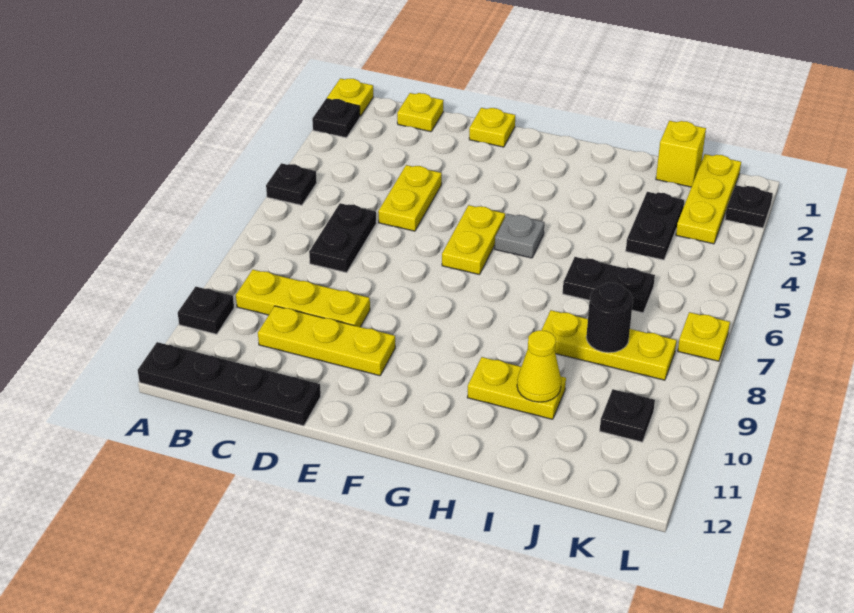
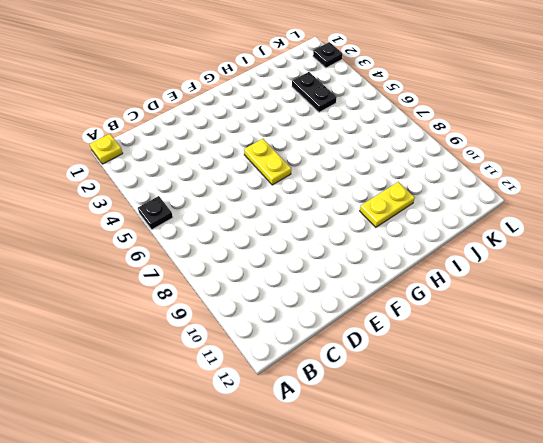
none -> black 1x1 plate [312,99,360,138]
none -> black 1x1 plate [178,287,234,334]
none -> black 1x4 plate [138,342,321,426]

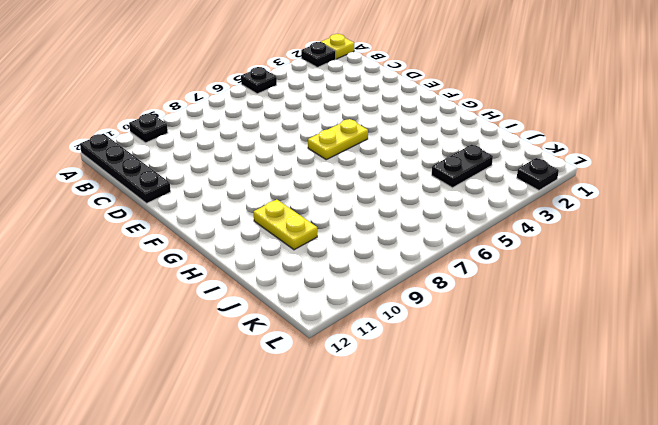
none -> yellow 1x3 plate [236,270,370,327]
none -> yellow 1x1 plate [397,93,444,132]
none -> black 1x2 plate [309,203,376,273]

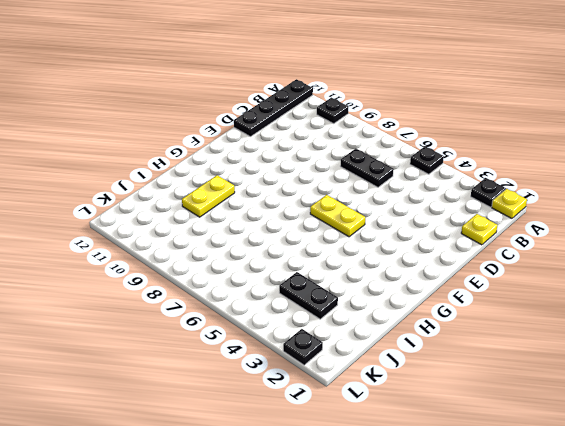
none -> yellow 1x3 plate [236,270,370,327]
none -> yellow 1x3 plate [258,306,395,376]
none -> yellow 1x2 plate [378,165,442,231]

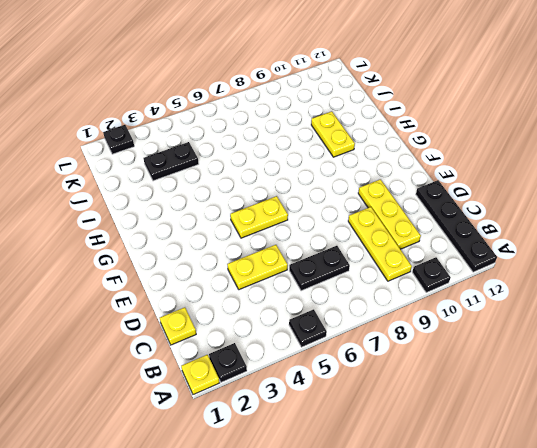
none -> yellow 1x1 plate [469,108,515,147]
none -> grey 1x1 plate [495,214,544,258]
none -> black 1x2 plate [563,257,655,313]

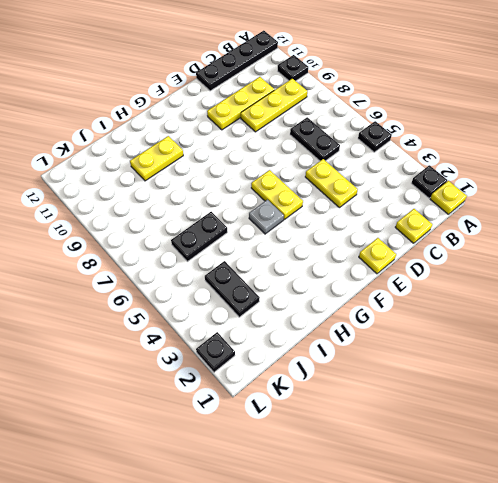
none -> yellow 1x3 plate [542,310,677,380]
none -> yellow 1x1 brick [656,121,706,187]
none -> yellow 1x3 plate [676,154,741,244]

